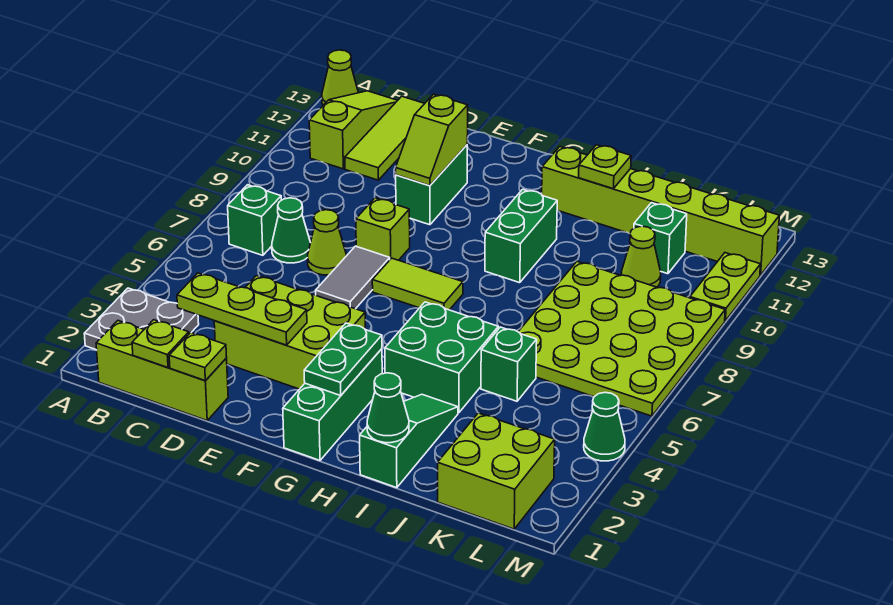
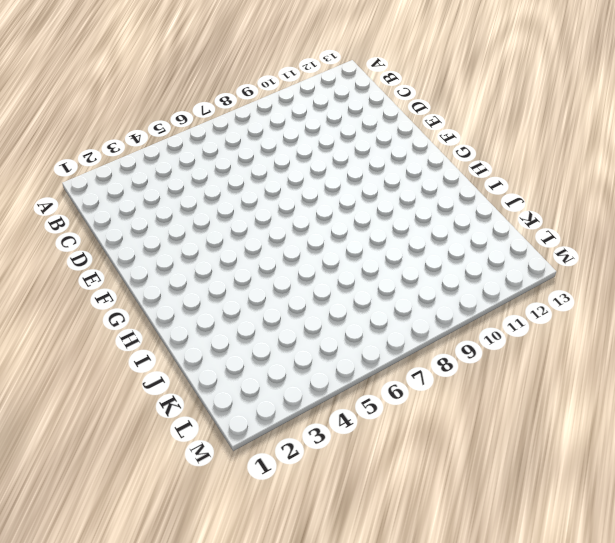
none -> grey 2x2 plate [84,288,199,350]
none -> lime 1x1 cone [322,50,358,105]
none -> lime 1x3 brick [96,321,228,420]
none -> green 1x1 brick [228,185,281,255]

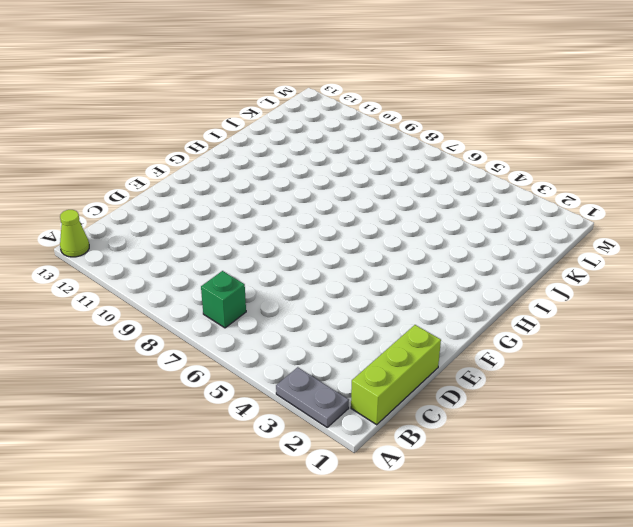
grey 1x2 plate [276,367,349,427] -> grey 2x2 plate [84,288,199,350]
none -> lime 1x3 slope [309,91,398,169]
none -> green 1x1 cone [272,198,311,263]
none -> lime 1x3 tile [345,96,425,180]
none -> lime 2x3 brick [214,276,366,389]

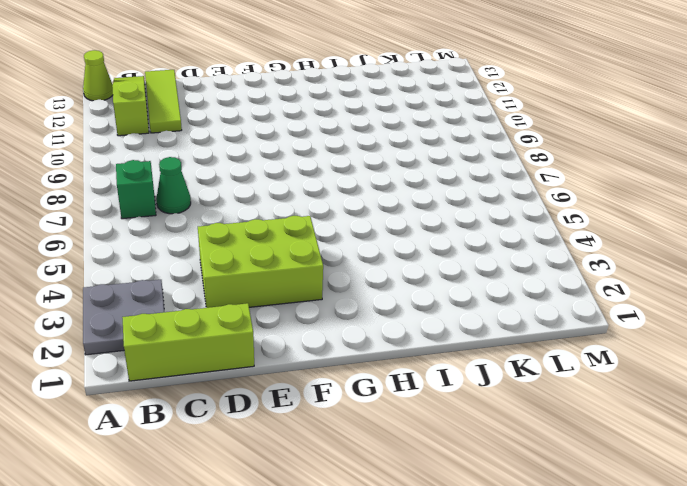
none -> lime 1x1 cone [307,210,347,275]
none -> grey 1x2 tile [316,246,390,309]
none -> lime 1x1 brick [356,198,410,260]
none -> green 1x2 brick [396,145,467,225]

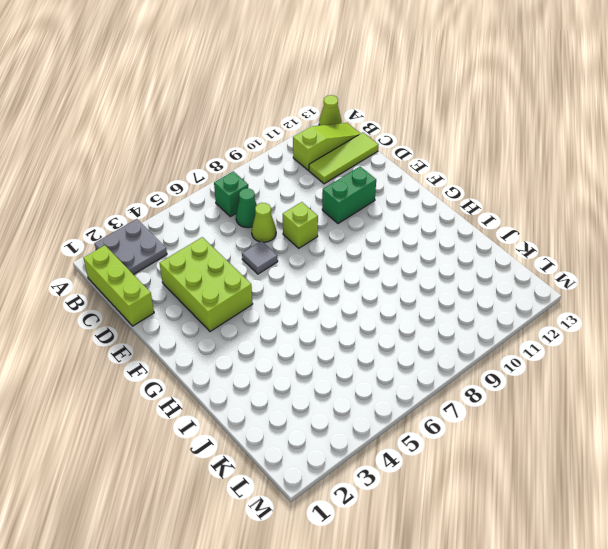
grey 1x1 tile [242,241,278,274] -> grey 1x2 tile [316,246,390,309]
none -> lime 1x2 tile [372,258,463,310]
none -> green 1x3 brick [283,349,382,460]
none -> green 2x2 brick [385,302,498,413]
none -> green 1x2 brick [485,189,557,283]

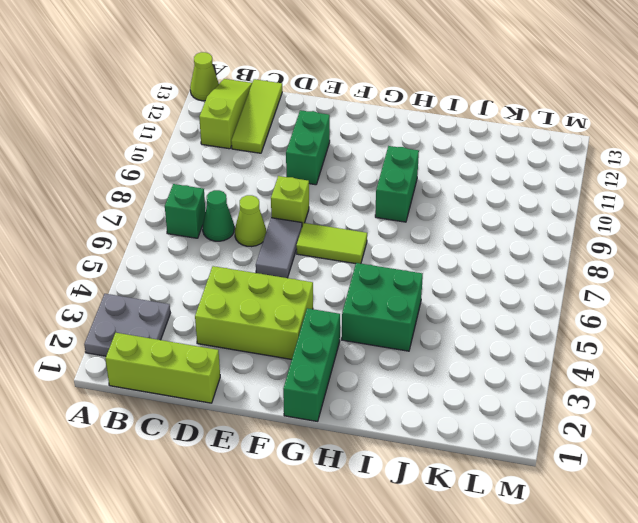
none -> lime 1x6 brick [542,147,779,275]
none -> green 1x3 slope [360,394,458,488]
none -> green 1x1 brick [481,327,537,401]
none -> lime 4x4 plate [518,261,725,416]

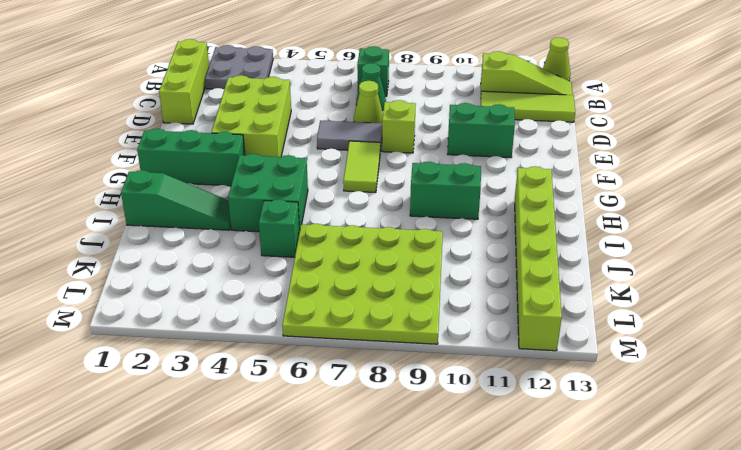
none -> lime 2x2 brick [438,413,555,529]
none -> lime 1x1 cone [621,226,661,287]
none -> green 1x1 brick [634,203,687,274]
none -> green 1x1 cone [584,393,625,461]

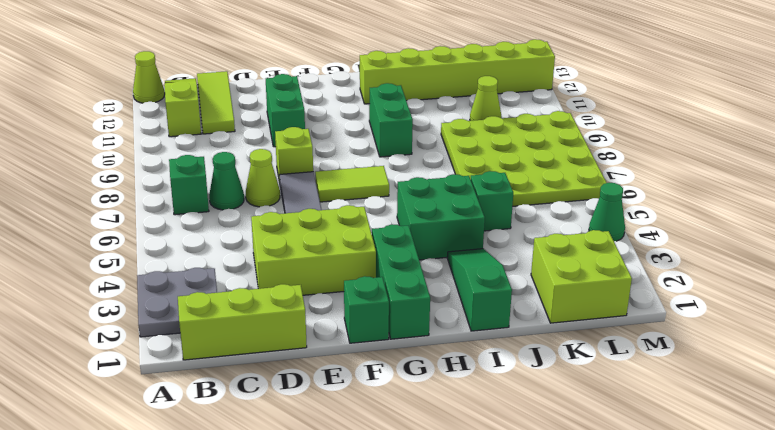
green 1x1 brick [344,276,389,343] -> green 1x1 brick moved to [634,203,687,274]
none -> lime 1x2 plate [690,253,761,321]
none -> lime 1x1 plate [132,320,189,368]
none -> lime 1x3 plate [177,273,307,345]
none -> lime 1x1 plate [169,332,227,381]

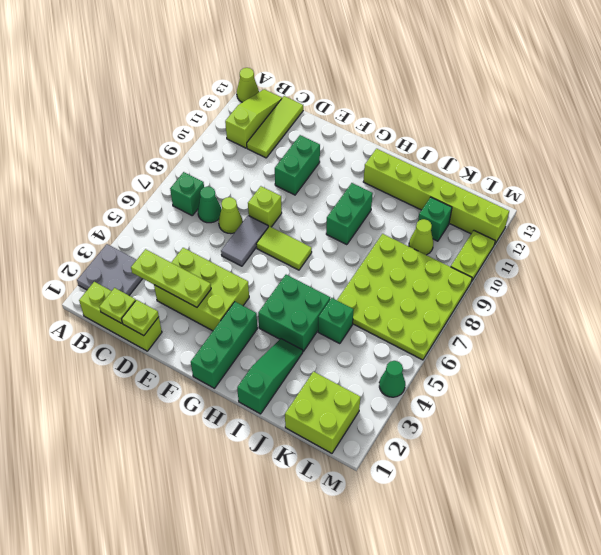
none -> lime 1x2 slope [396,94,468,186]
none -> green 1x2 plate [304,323,382,395]
none -> green 1x1 cone [367,373,409,443]
none -> lime 1x1 plate [579,145,631,189]

